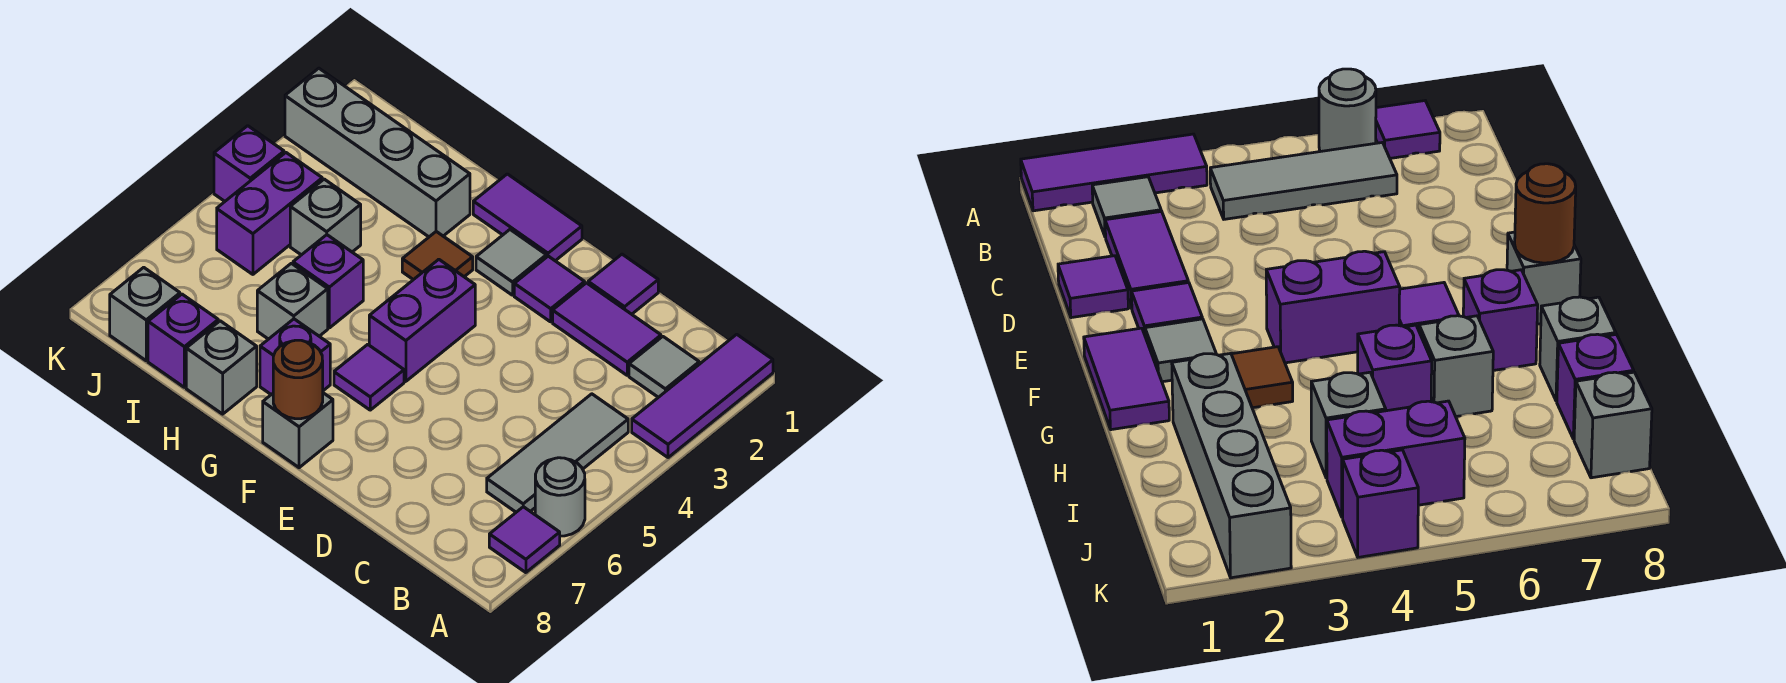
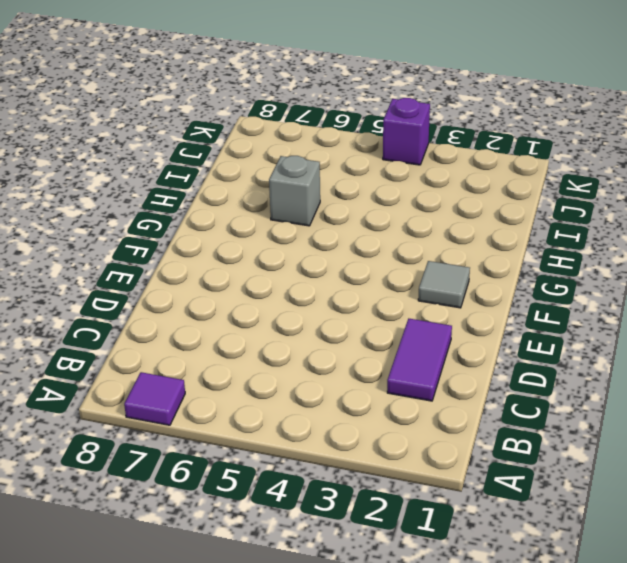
none -> purple 1x3 tile [632,334,773,458]
none -> grey 1x1 round brick [535,458,585,536]
none -> grey 1x1 tile [629,337,699,397]

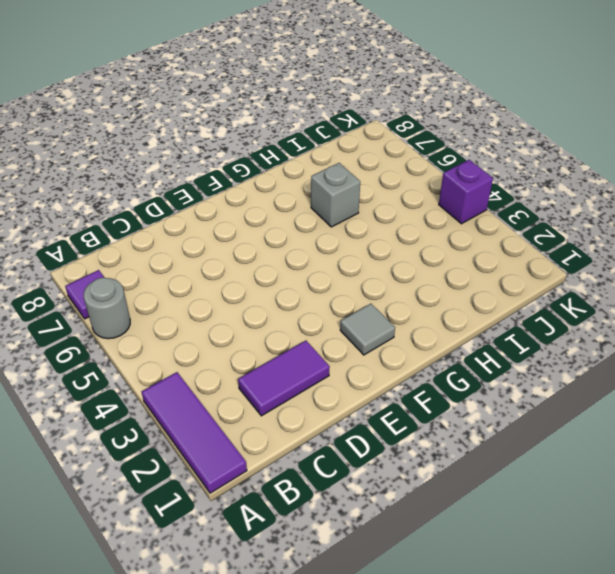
none -> grey 1x1 tile [629,337,699,397]
none -> grey 1x3 tile [487,394,628,512]
none -> purple 1x1 tile [588,254,658,314]

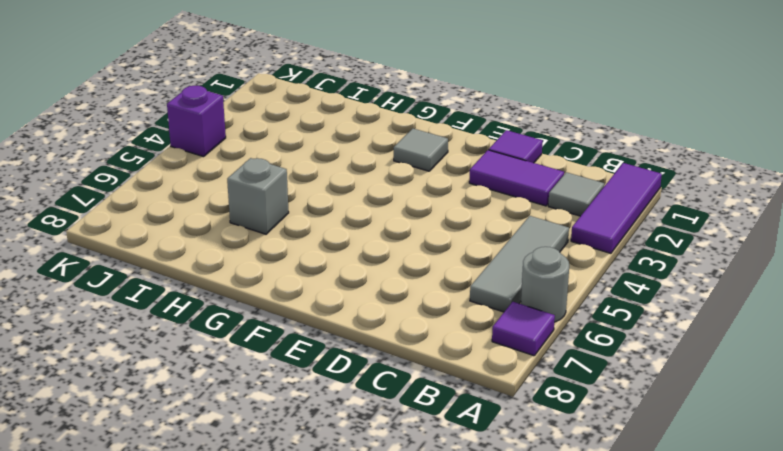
none -> purple 1x1 tile [514,256,585,322]
none -> purple 1x2 tile [473,174,582,261]
none -> purple 1x2 brick [369,259,475,381]

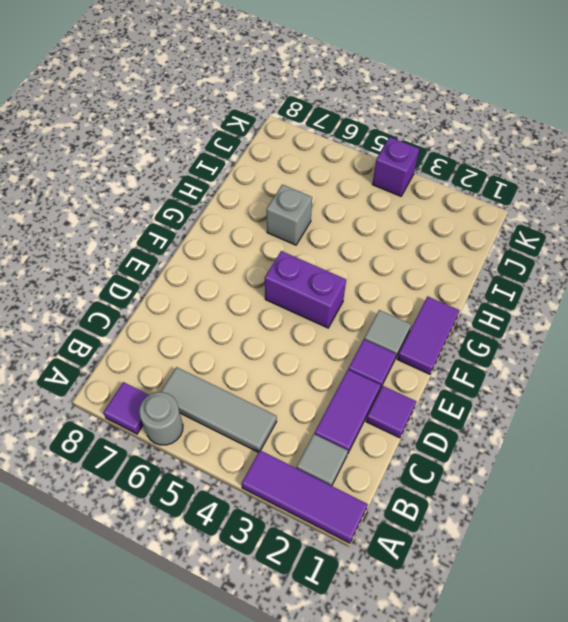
none -> purple 1x1 tile [334,344,404,410]
none -> grey 1x1 brick [263,393,333,468]
none -> brown 1x1 tile [402,232,473,280]

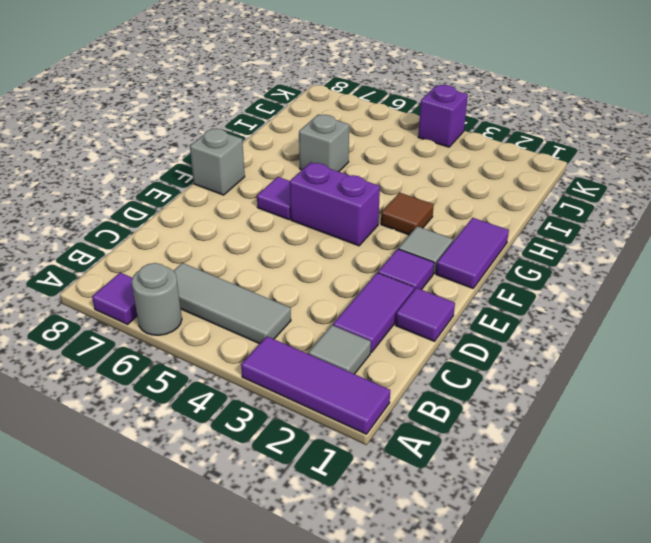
none -> purple 1x1 brick [260,319,330,394]
none -> grey 1x4 brick [285,68,470,237]
none -> purple 1x1 brick [293,235,363,328]

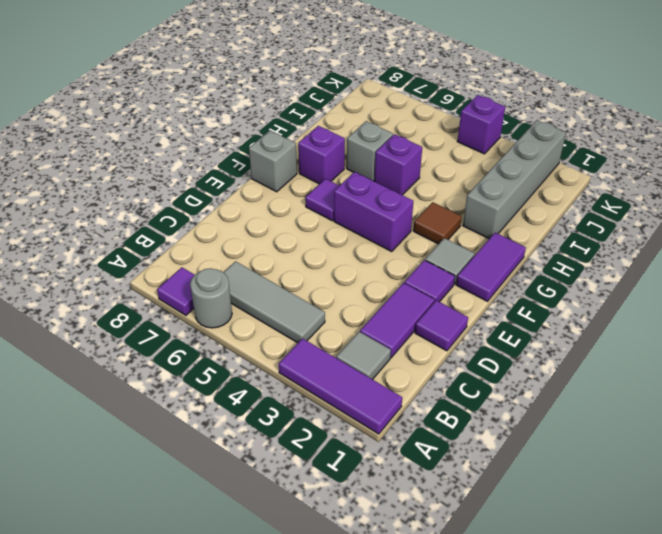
none -> grey 1x1 brick [186,321,257,414]
none -> grey 1x1 brick [290,179,361,255]
none -> purple 1x1 brick [148,294,218,387]

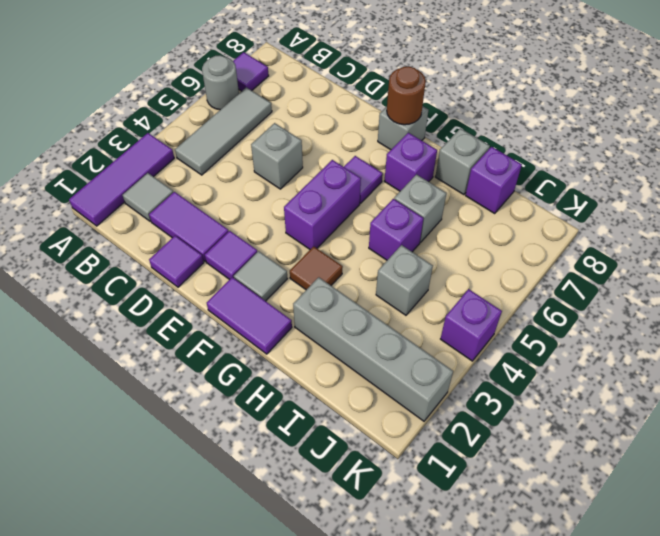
grey 1x1 brick [251,123,303,189] -> grey 1x1 brick moved to [110,267,180,361]
none -> purple 1x2 brick [217,153,322,274]

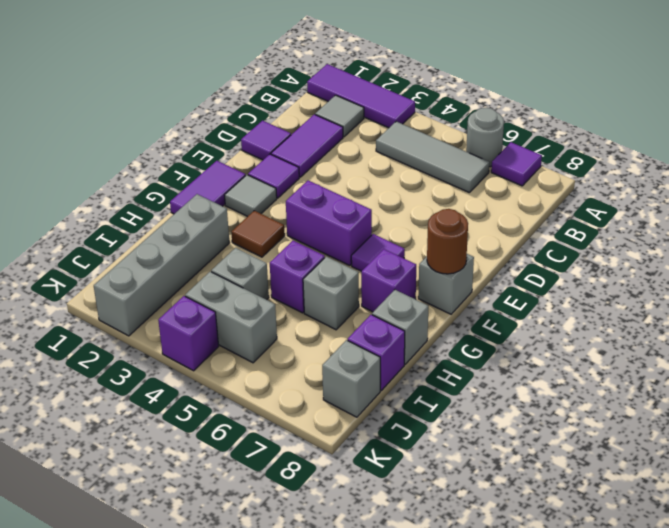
grey 1x2 brick [185,272,277,363] -> purple 1x2 brick [217,153,322,274]

